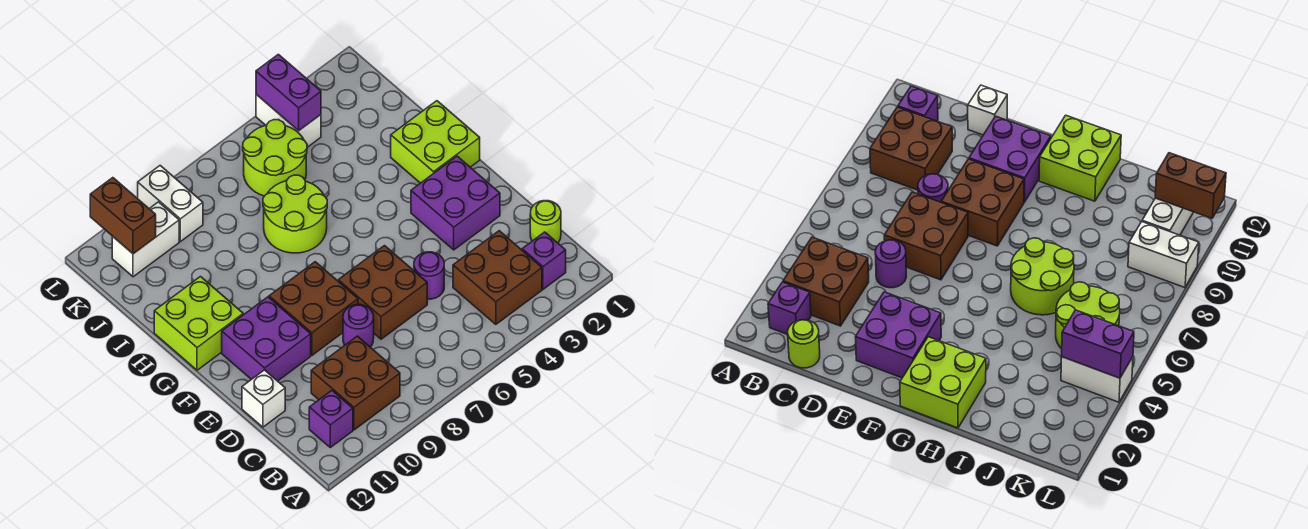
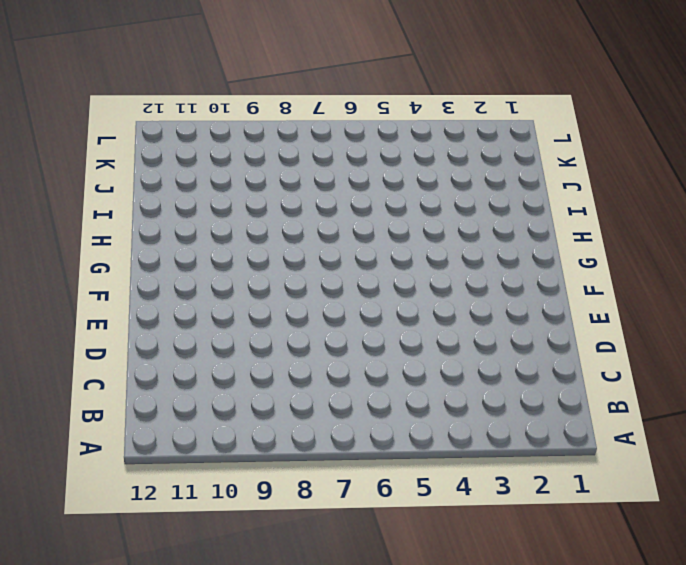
none -> purple 1x1 brick [522,232,566,289]
none -> brown 2x2 brick [453,231,542,324]
none -> brown 2x2 brick [311,336,400,430]

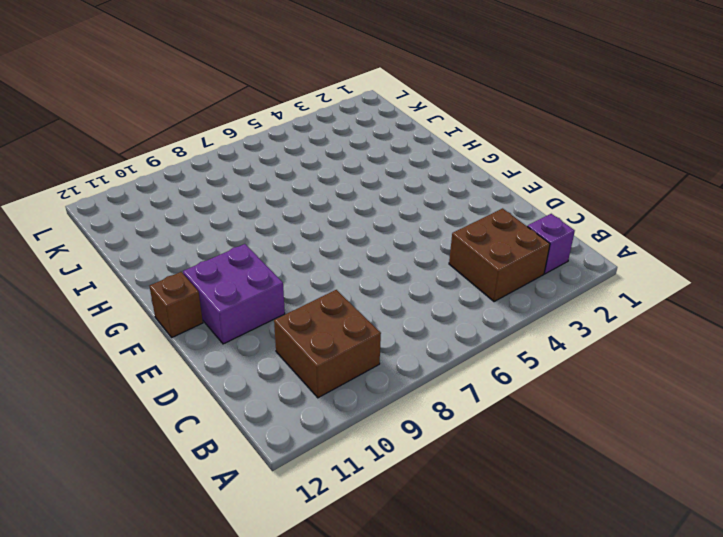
brown 1x1 brick [149,272,203,337] -> none
none -> purple 1x1 brick [309,391,353,447]
none -> lime 1x1 round brick [530,201,561,243]
none -> purple 1x1 round brick [414,252,444,299]

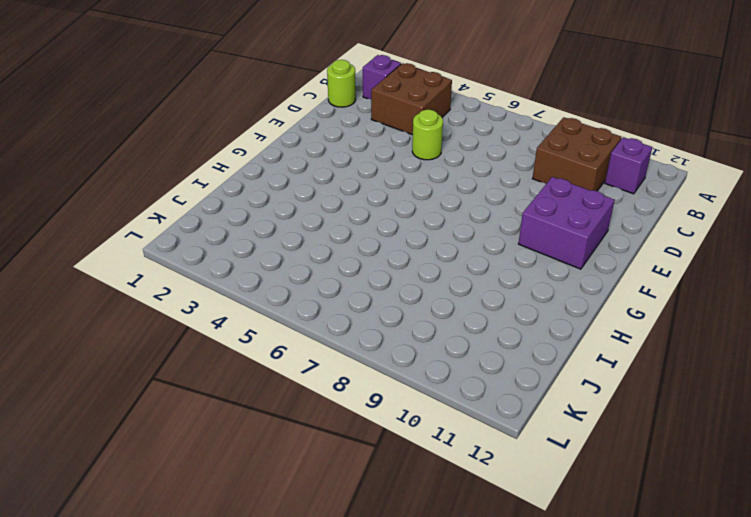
lime 1x1 round brick [412,110,443,160] -> purple 1x1 round brick [414,252,444,299]
none -> brown 2x2 brick [338,246,427,339]
none -> purple 1x1 round brick [343,305,374,347]
none -> white 1x1 brick [242,370,285,427]

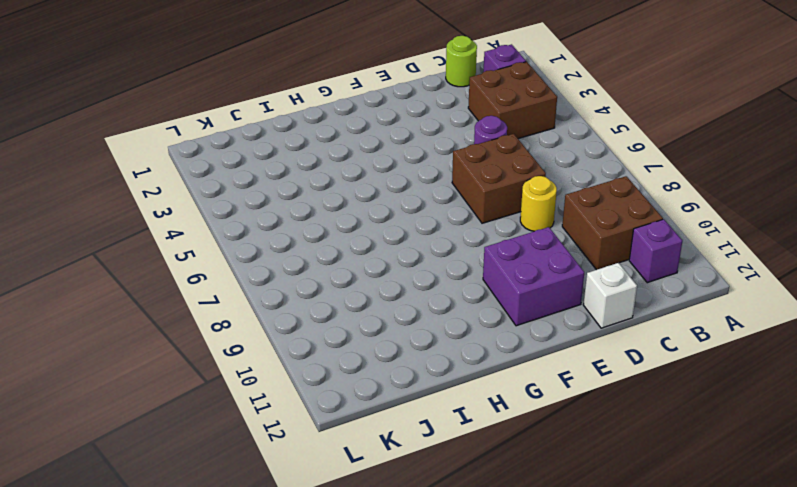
yellow 1x1 round brick [520,176,557,231] -> purple 1x1 round brick [343,305,374,347]
none -> purple 2x2 brick [411,156,500,250]
none -> brown 2x2 brick [269,262,358,355]
none -> lime 2x2 brick [391,101,480,183]

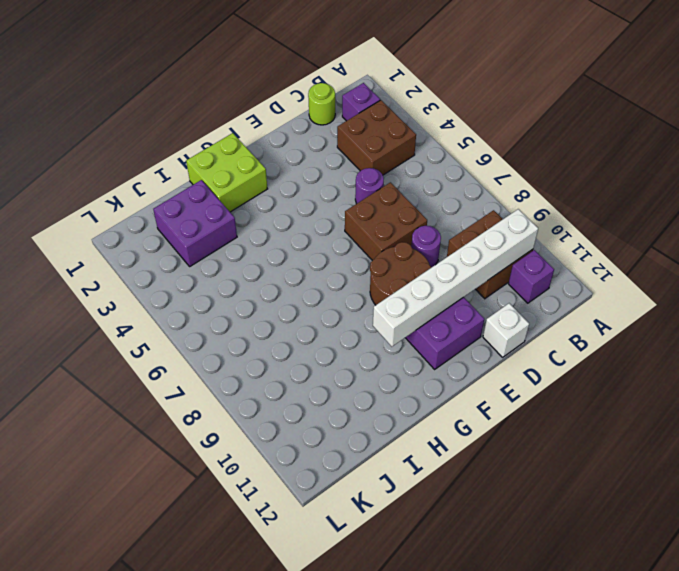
white 1x6 brick [373,209,538,347] -> none
brown 2x2 round brick [370,242,431,305] -> brown 2x2 brick [269,262,358,355]
purple 2x2 brick [153,180,237,266] -> purple 2x2 brick moved to [411,156,500,250]
none -> lime 2x2 brick [154,277,243,370]
none -> lime 2x2 round brick [263,175,327,253]
none -> lime 2x2 round brick [243,120,307,196]

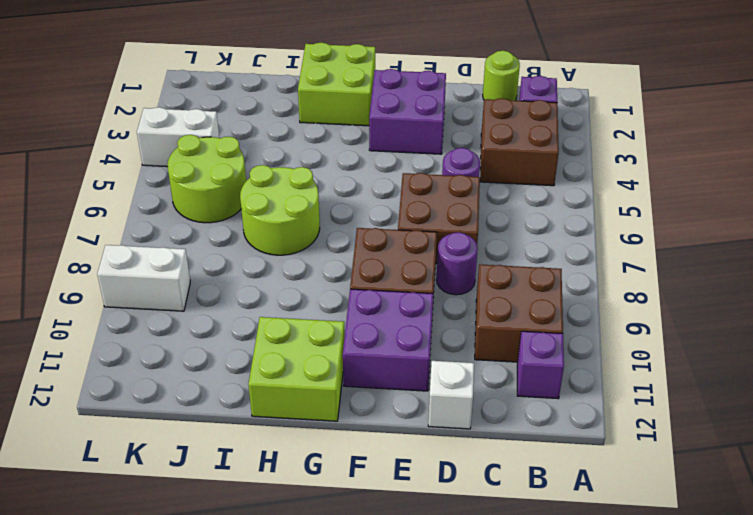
none -> white 1x2 brick [112,202,179,277]
none -> purple 1x2 brick [256,54,321,131]
none -> brown 1x2 brick [90,178,156,254]

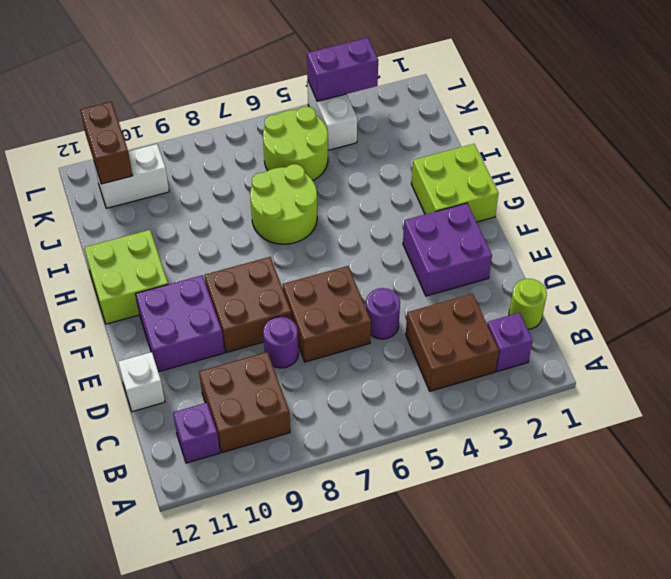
purple 1x2 brick [307,38,378,101] -> purple 1x2 brick turned to [256,54,321,131]
none -> white 1x2 brick [138,166,203,242]

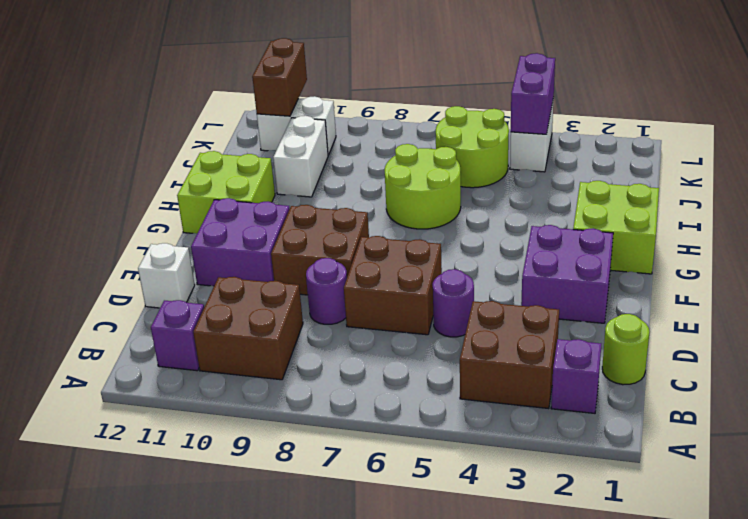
white 1x2 brick [273,116,328,197] -> white 1x2 brick moved to [138,166,203,242]

